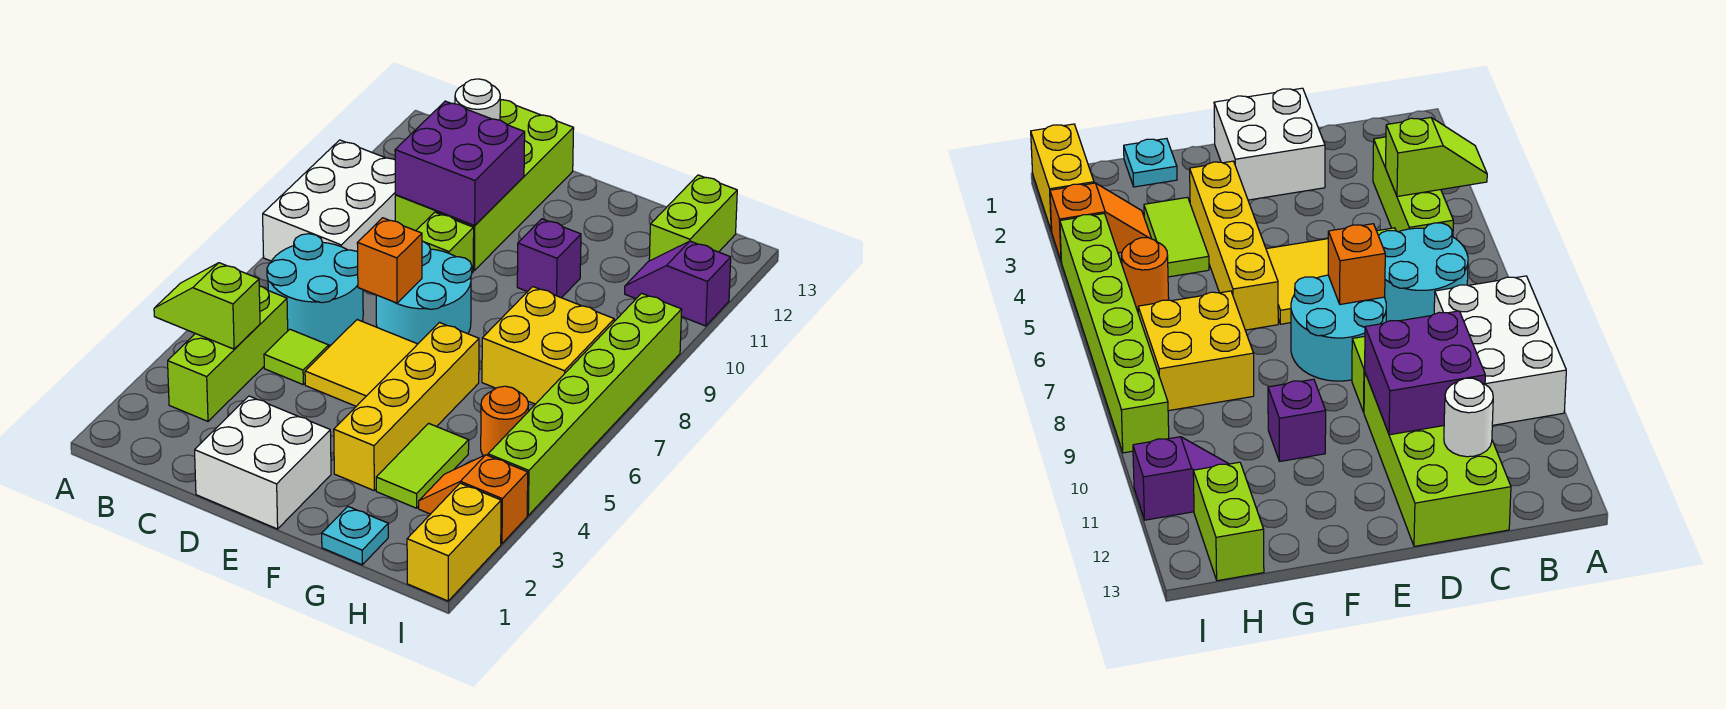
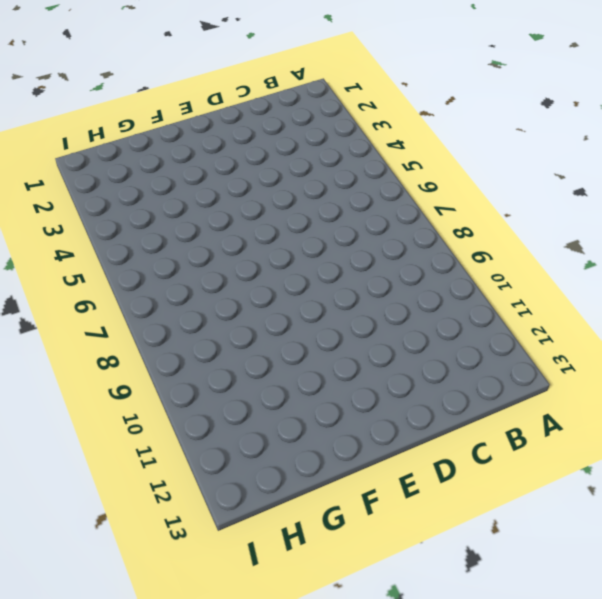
none -> white 2x3 brick [263,140,395,261]
none -> lime 1x3 brick [168,286,288,421]
none -> cyan 2x2 round brick [267,234,363,345]

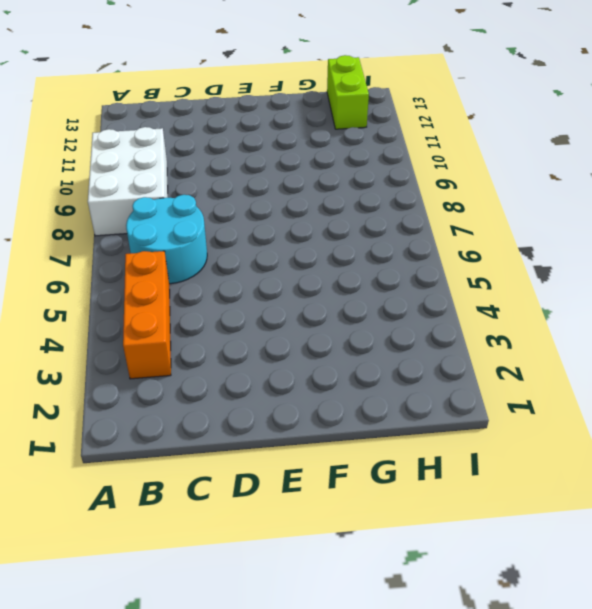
orange 1x3 brick [123,251,171,379] -> lime 1x3 brick [168,286,288,421]
none -> lime 1x1 tile [264,329,329,384]
none -> lime 2x4 brick [395,100,574,270]
none -> white 2x2 brick [195,396,331,529]

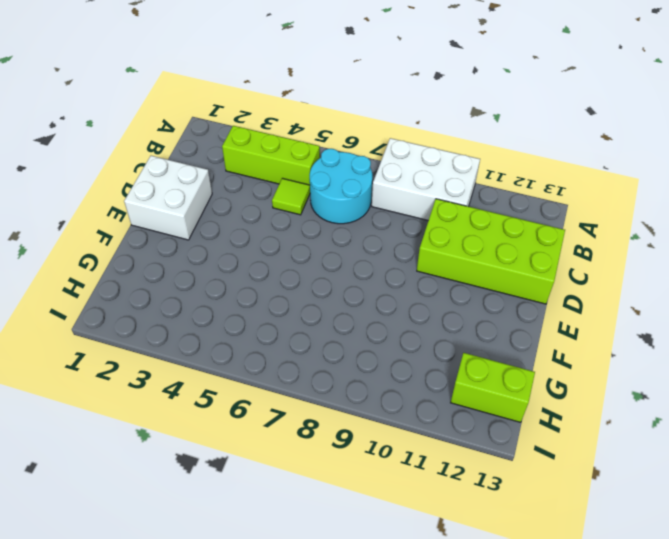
none -> yellow 2x2 tile [305,320,417,406]
none -> cyan 2x2 round brick [376,241,472,344]
none -> lime 1x1 brick [416,212,474,273]

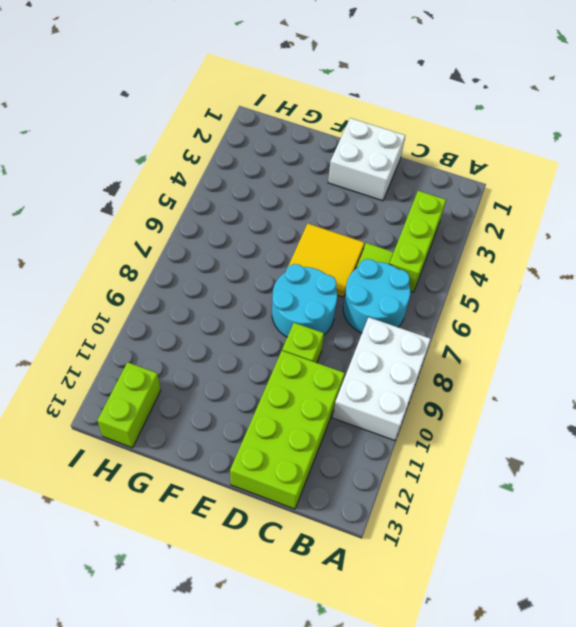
none -> yellow 1x4 brick [334,323,479,490]
none -> purple 1x1 brick [517,219,581,298]
none -> cyan 1x1 plate [322,507,388,565]

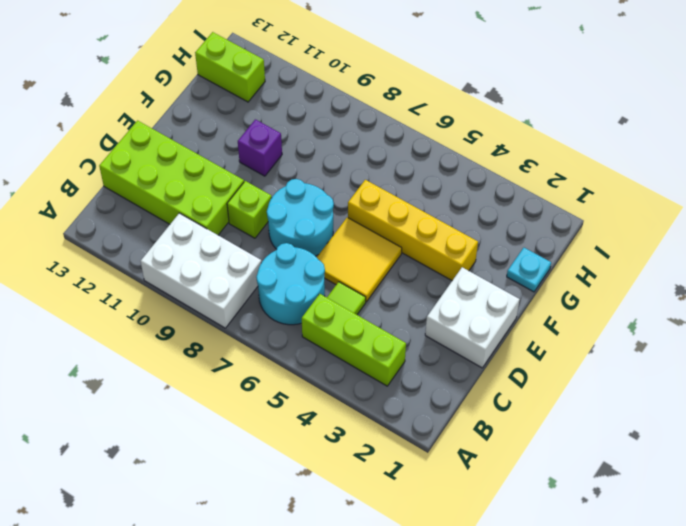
none -> lime 1x2 tile [376,423,469,508]
none -> yellow 2x2 brick [482,287,614,404]
none -> orange 1x2 slope [419,455,528,544]

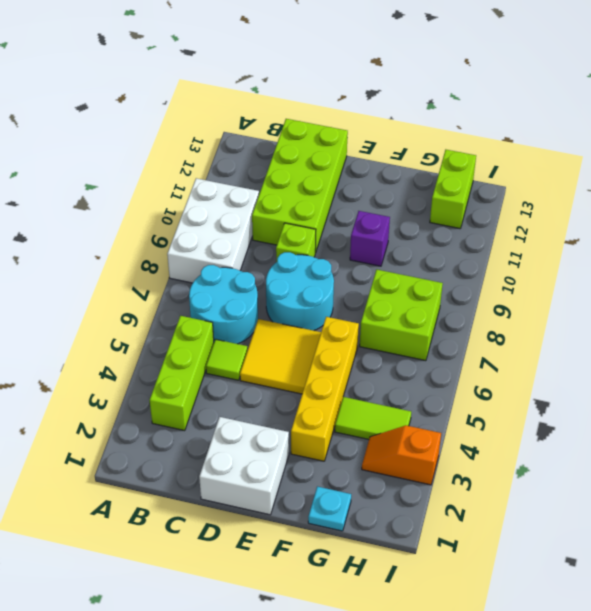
lime 1x2 tile [335,397,411,439] -> lime 1x2 tile turned to [376,423,469,508]
lime 2x2 brick [360,270,443,361] -> yellow 2x2 brick [482,287,614,404]
none -> orange 1x1 round brick [481,386,528,456]
none -> purple 1x2 slope [625,241,731,326]
none -> yellow 1x2 brick [407,483,501,601]

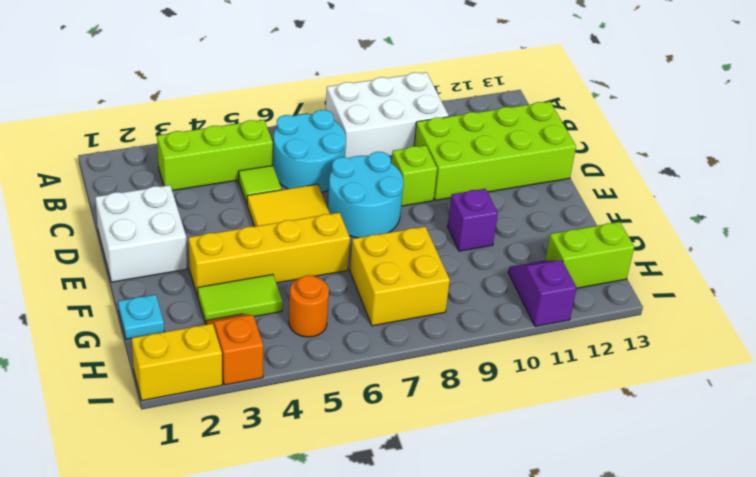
none -> lime 1x6 brick [488,293,682,515]
none -> lime 1x2 slope [154,263,260,349]
none -> purple 2x2 brick [395,101,525,225]

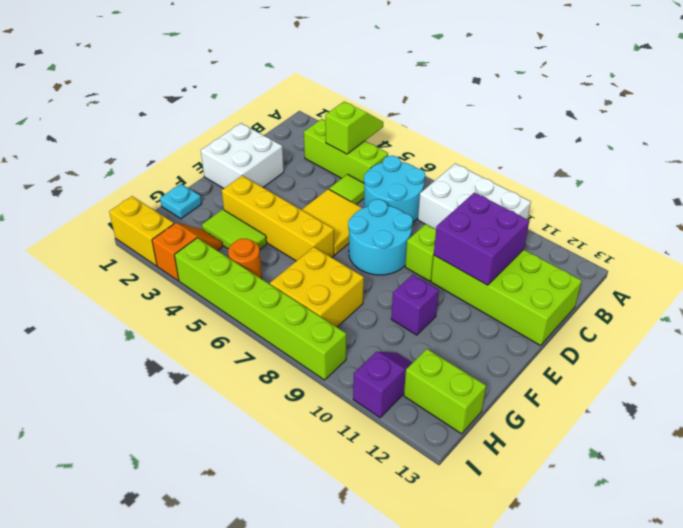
none -> white 1x1 round brick [455,79,500,120]
none -> orange 1x1 brick [357,218,422,303]

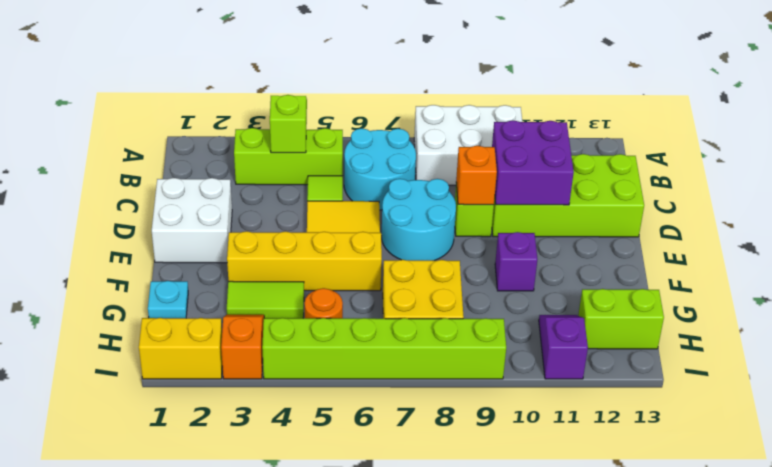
orange 1x1 brick [456,146,497,205] -> orange 1x1 brick moved to [357,218,422,303]
none -> white 1x1 round brick [455,79,500,120]

